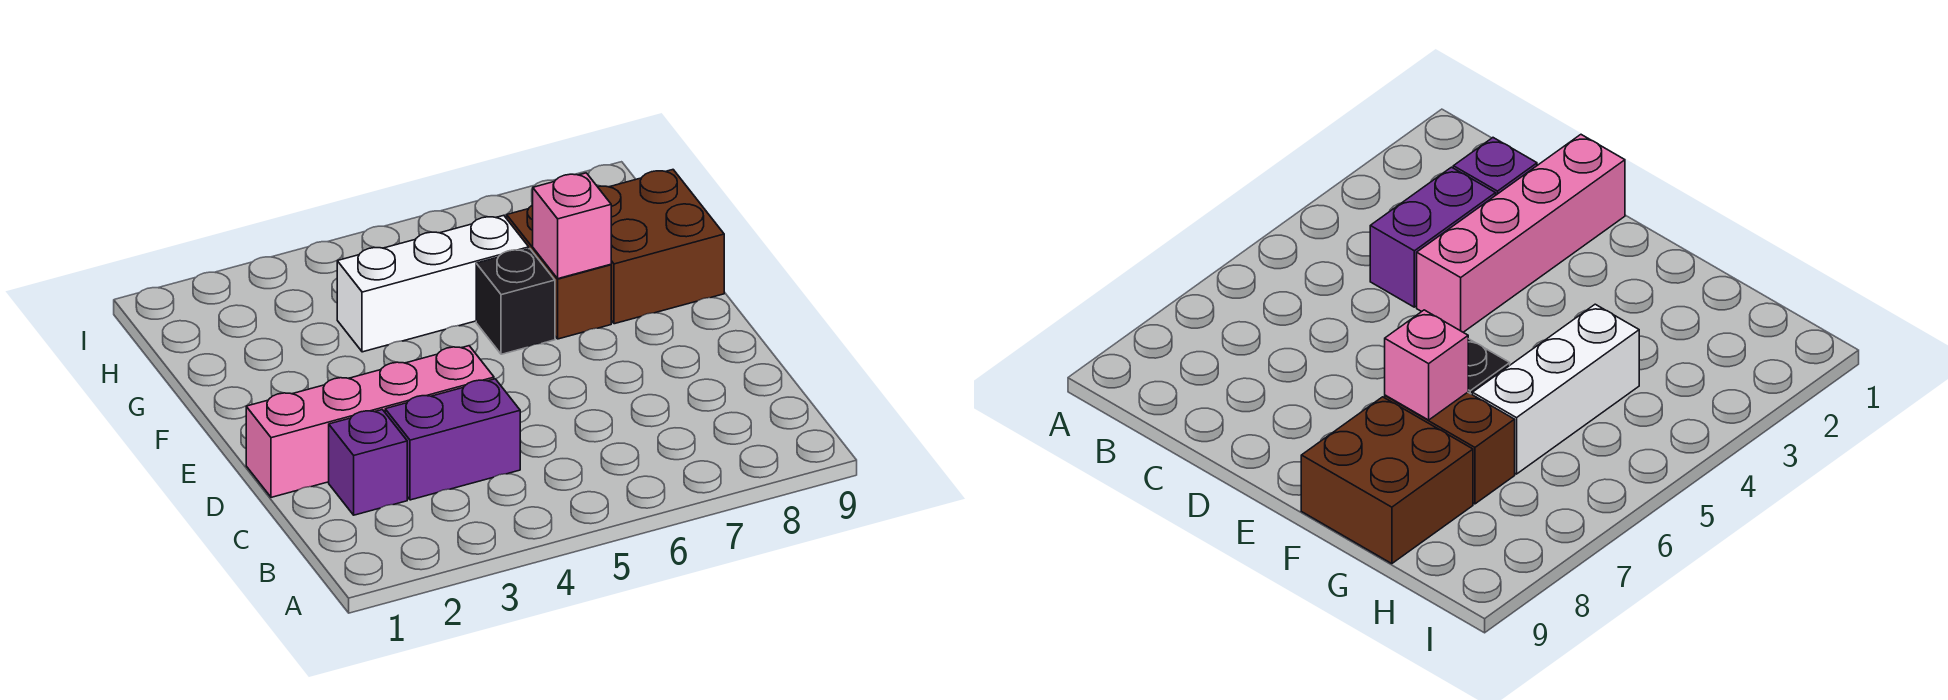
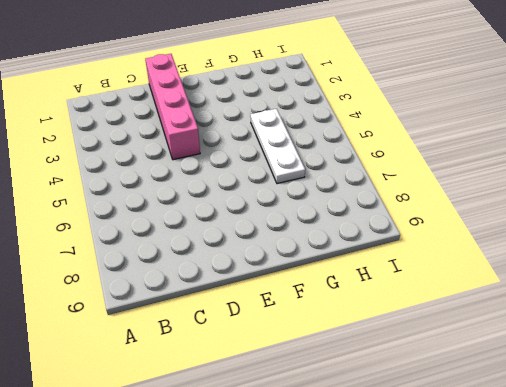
white 1x3 plate [250,109,305,184] -> white 1x3 brick [337,215,529,352]
none -> purple 1x1 brick [329,410,407,515]
none -> purple 1x2 brick [385,379,520,500]

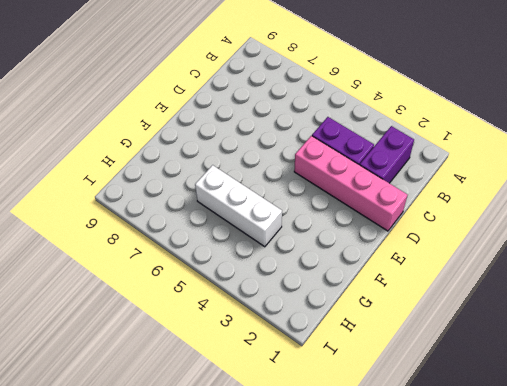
purple 1x2 brick [360,126,414,183] -> purple 1x1 brick [329,410,407,515]
none -> black 1x1 brick [476,249,555,354]
none -> brown 1x2 brick [507,205,611,339]

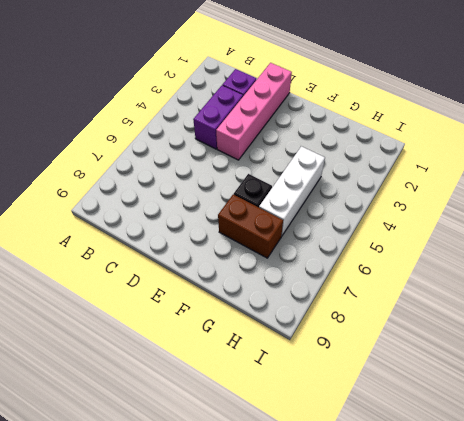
none -> brown 2x2 brick [598,170,724,324]
none -> pink 1x1 brick [533,173,611,279]

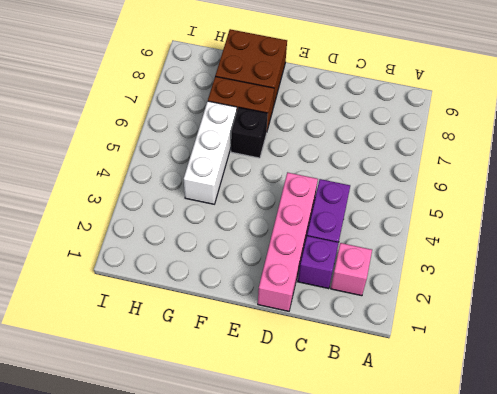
pink 1x1 brick [331,243,372,296] -> pink 1x1 brick moved to [533,173,611,279]

